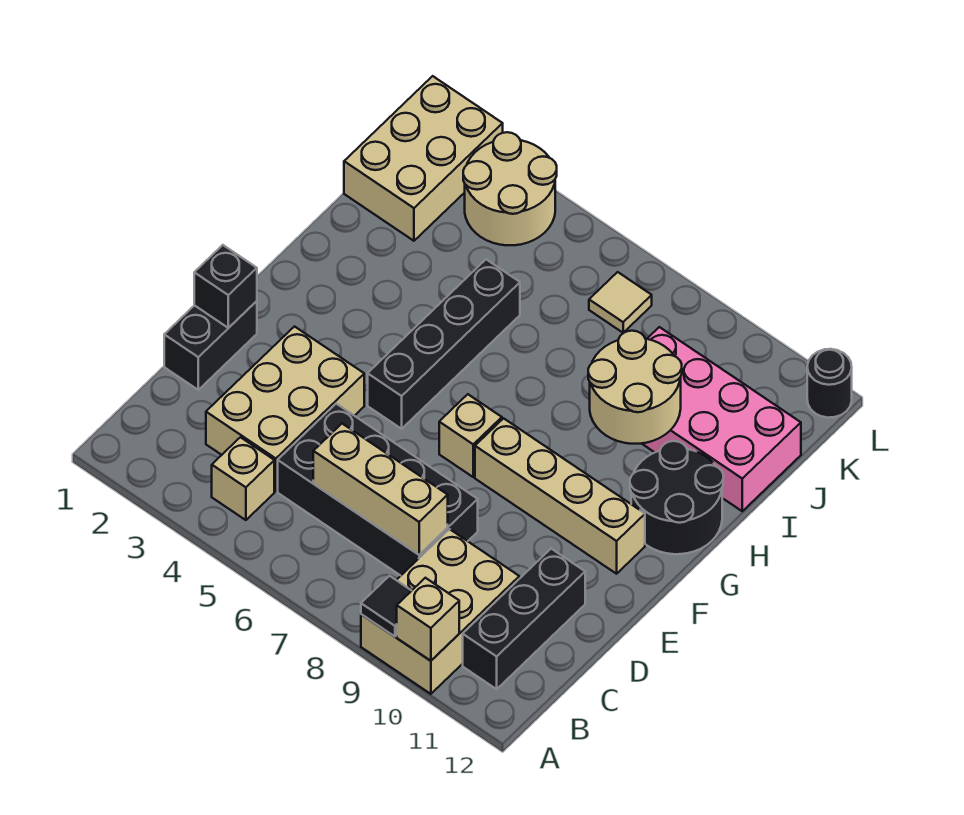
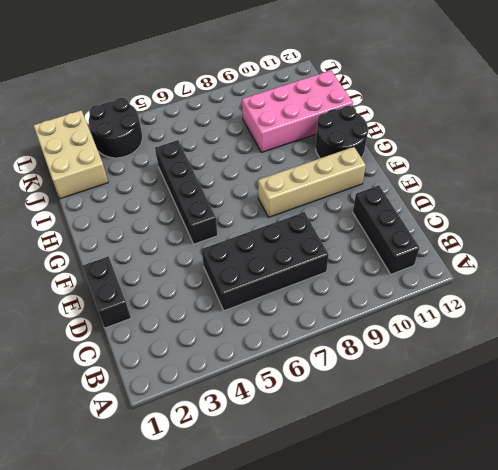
black 2x2 round brick [89,98,143,158] -> tan 2x2 round brick [463,132,557,245]
none -> tan 2x3 brick [361,529,519,694]
none -> tan 1x1 brick [212,437,274,520]
none -> tan 2x3 brick [206,327,364,491]

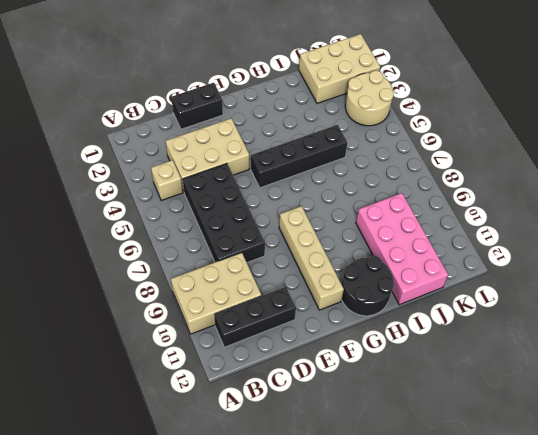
none -> tan 1x1 brick [439,394,502,477]
none -> tan 1x1 tile [589,272,652,333]
none -> black 1x1 round brick [807,349,852,418]

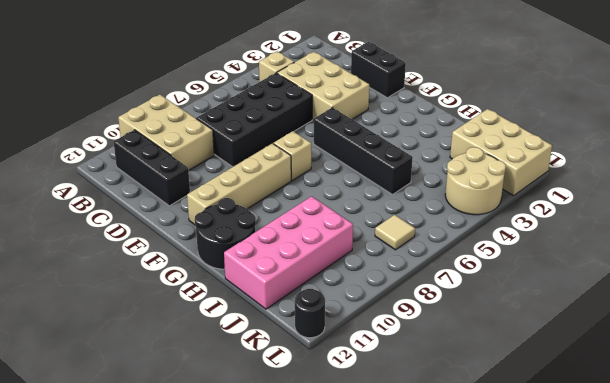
none -> black 1x1 tile [361,576,412,637]
none -> tan 1x1 brick [397,578,459,661]
none -> tan 1x3 brick [313,424,448,555]

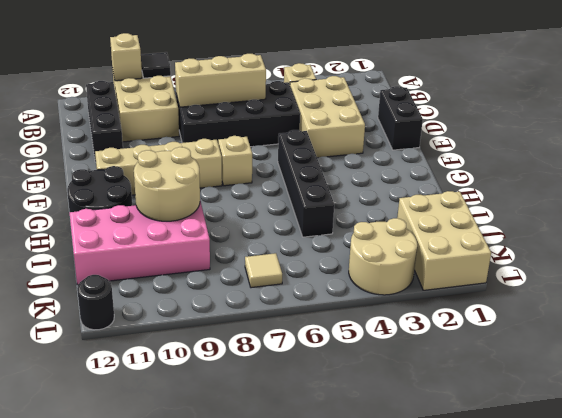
none -> black 1x1 brick [194,245,257,328]

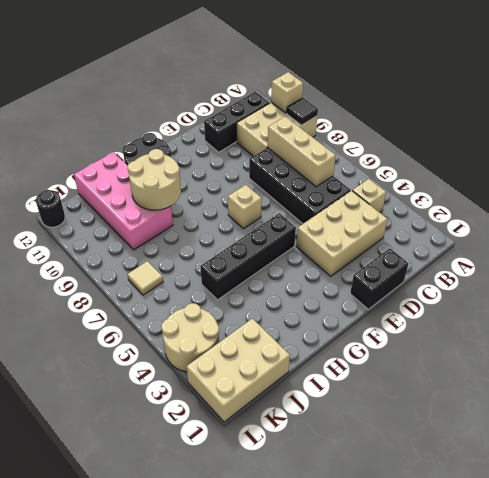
none -> tan 1x4 brick [475,418,645,574]
none -> black 1x1 brick [194,245,257,328]

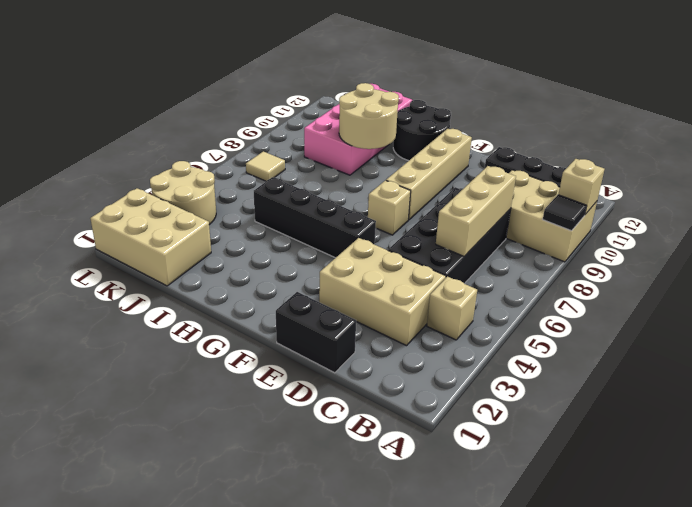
none -> black 1x1 round brick [807,349,852,418]
none -> black 1x1 brick [194,245,257,328]

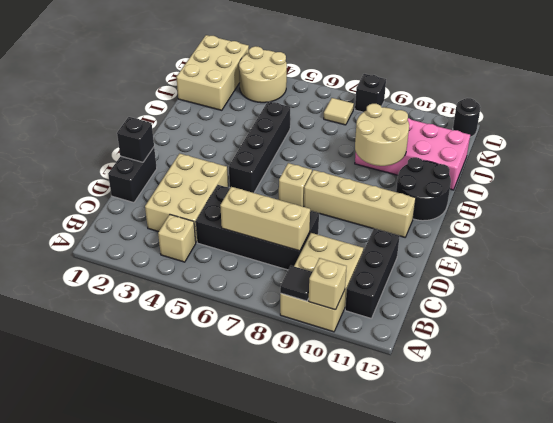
black 1x1 brick [355,74,386,112] -> none

